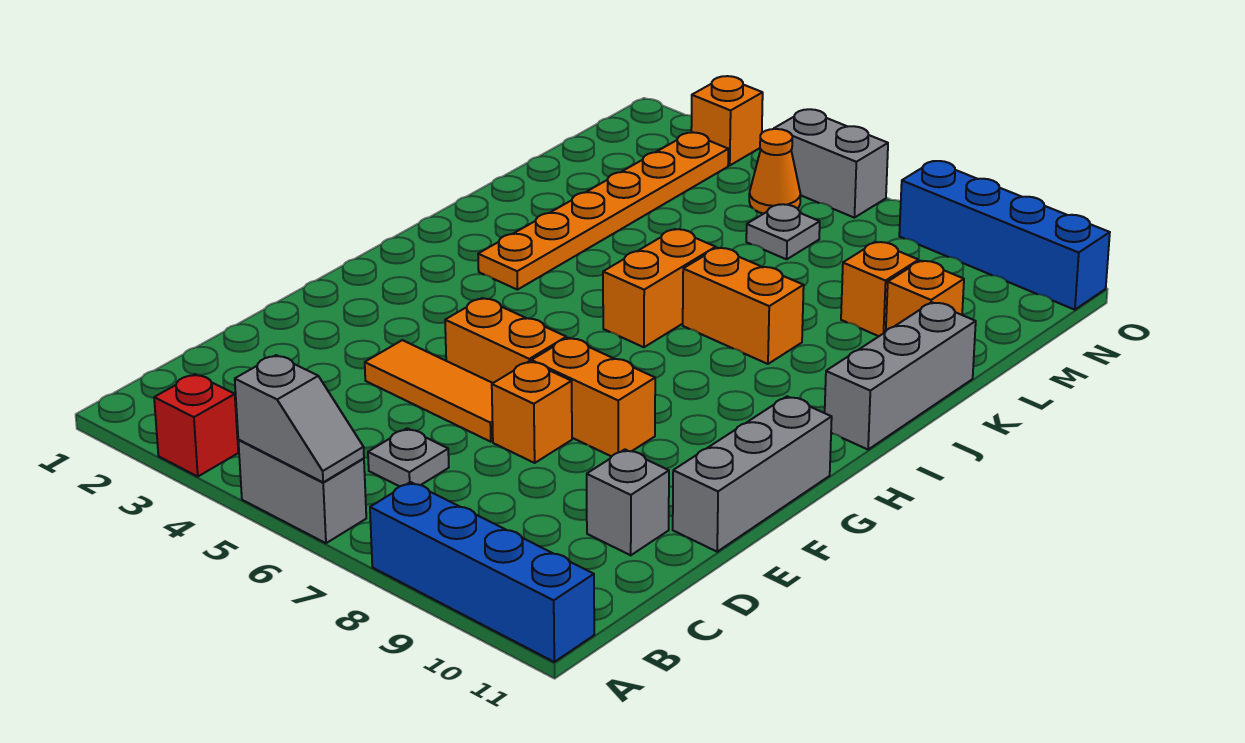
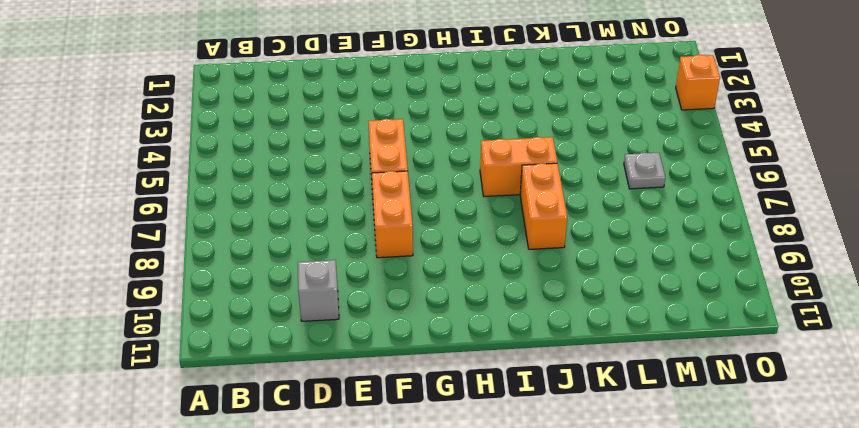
none -> red 1x1 brick [154,374,238,476]
none -> grey 1x2 brick [238,440,366,543]
none -> blue 1x4 brick [370,482,594,662]

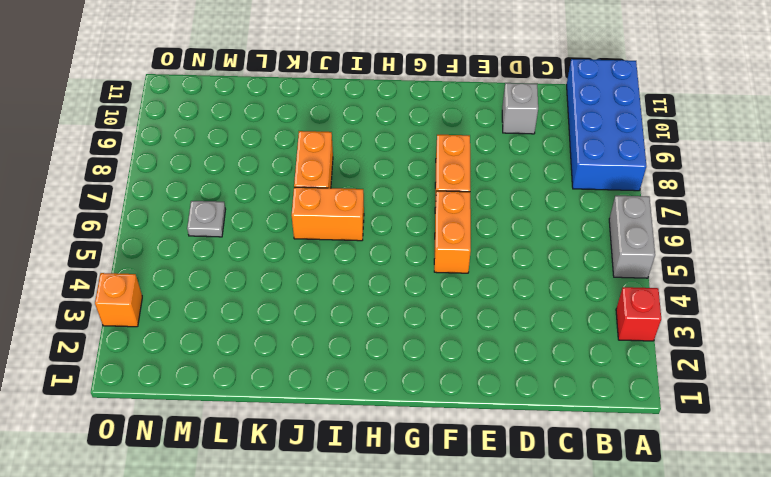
blue 2x4 brick [567,59,646,191] -> blue 1x4 brick [370,482,594,662]
none -> grey 1x1 plate [368,428,449,487]
none -> orange 1x3 tile [365,340,493,442]
none -> orange 1x1 brick [492,361,572,463]

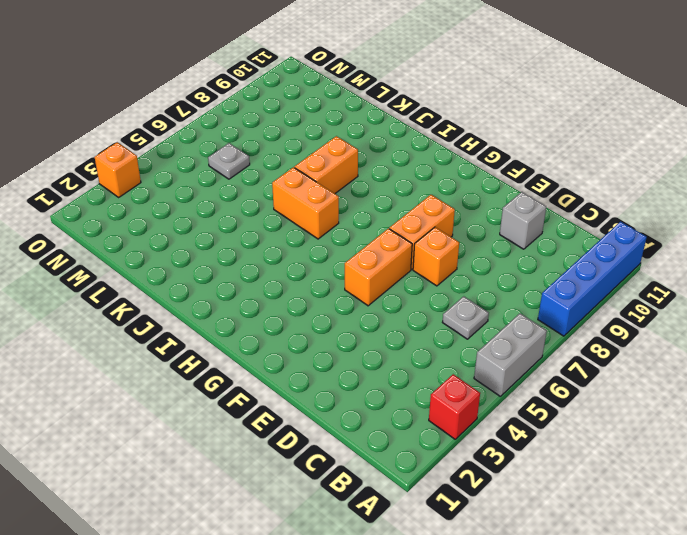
none -> orange 1x3 tile [365,340,493,442]
none -> grey 1x3 brick [673,396,832,552]
none -> orange 1x6 plate [478,132,728,290]

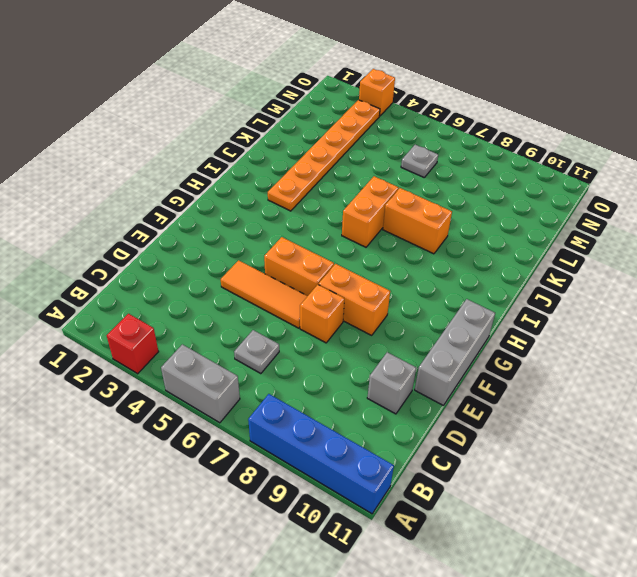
none -> grey 1x3 brick [825,302,976,449]
none -> orange 1x1 brick [841,242,919,336]
none -> orange 1x1 brick [886,261,964,330]

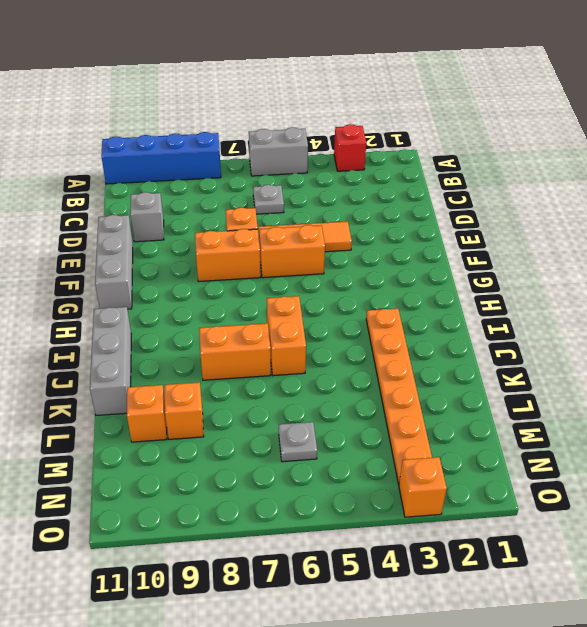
none -> orange 1x1 cone [749,129,801,214]
none -> grey 1x2 brick [774,109,888,218]
none -> blue 1x4 brick [899,161,1110,310]

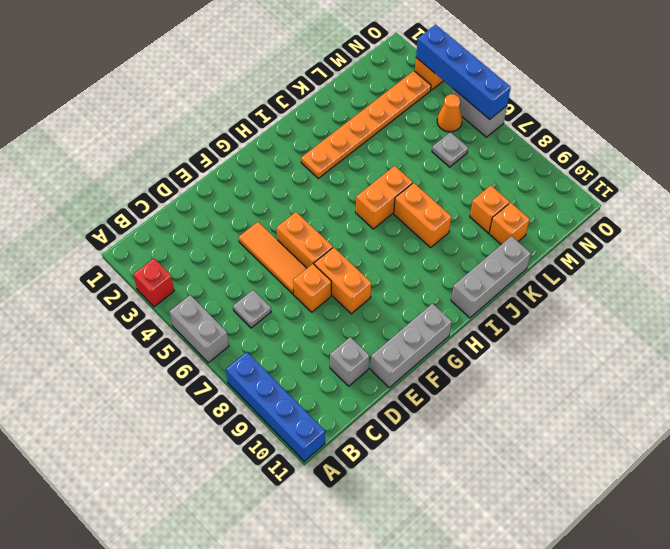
blue 1x4 brick [416,25,511,119] -> blue 1x4 brick moved to [899,161,1110,310]
none -> grey 1x2 slope [235,355,364,482]

